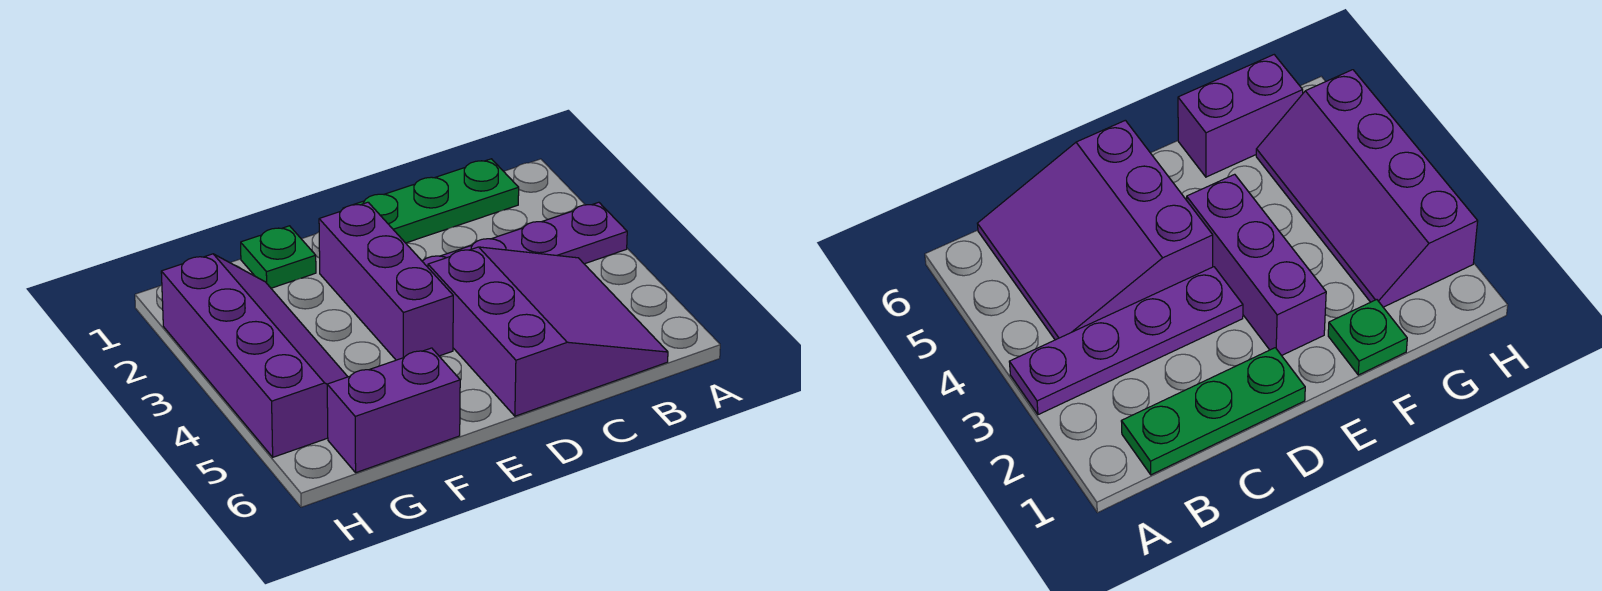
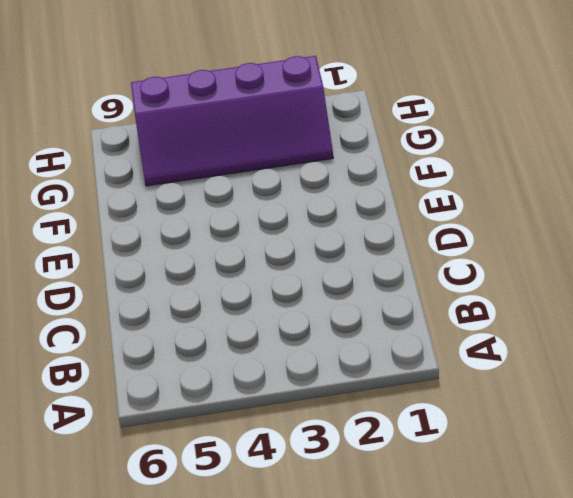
none -> purple 1x4 plate [422,202,627,267]
none -> green 1x3 plate [343,159,519,243]

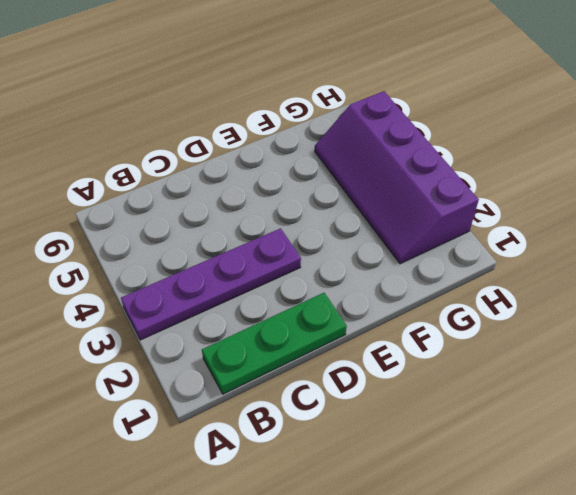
none -> purple 3x3 slope [428,247,668,416]
none -> purple 1x3 brick [319,202,453,360]

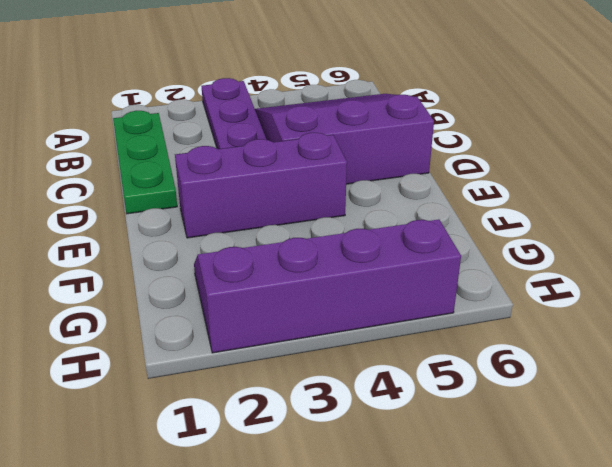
none -> green 1x1 plate [241,226,316,288]
none -> purple 1x2 brick [327,348,460,473]

